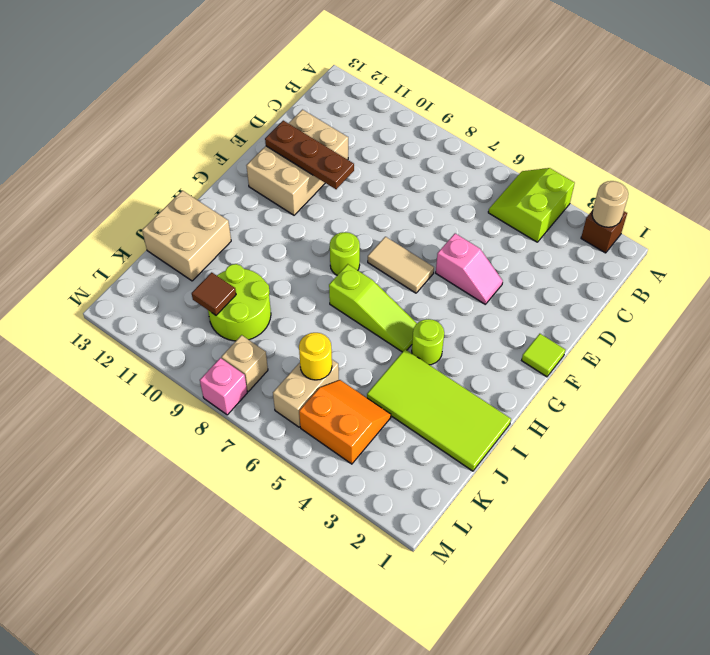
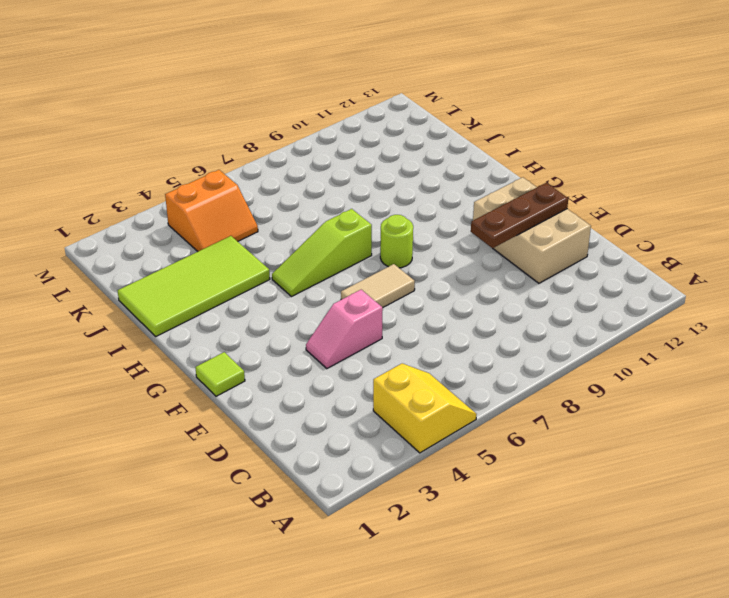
yellow 2x2 slope [373,363,477,453] -> lime 2x2 slope [488,168,575,242]
none -> brown 1x1 brick [581,210,627,253]
none -> lime 1x1 round brick [412,319,444,365]
none -> tan 2x2 brick [142,191,231,281]

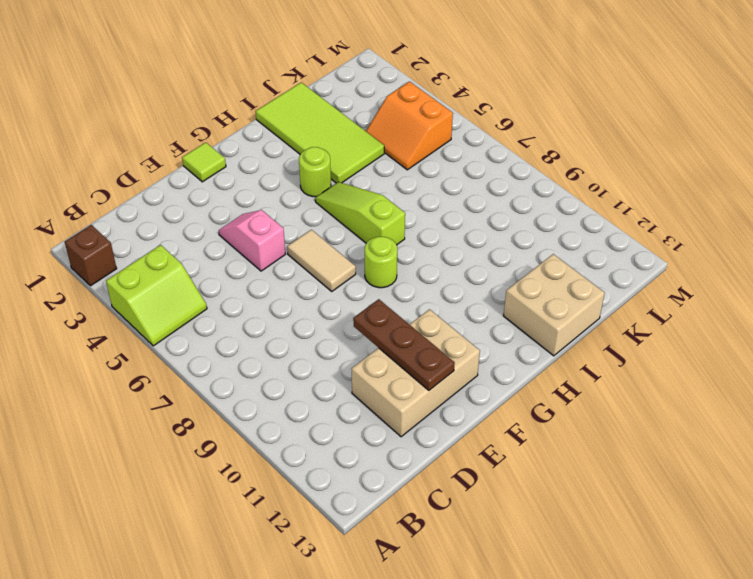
none -> lime 2x2 round brick [208,264,271,341]
none -> tan 1x2 brick [273,360,339,427]
none -> tan 1x1 brick [221,335,268,392]

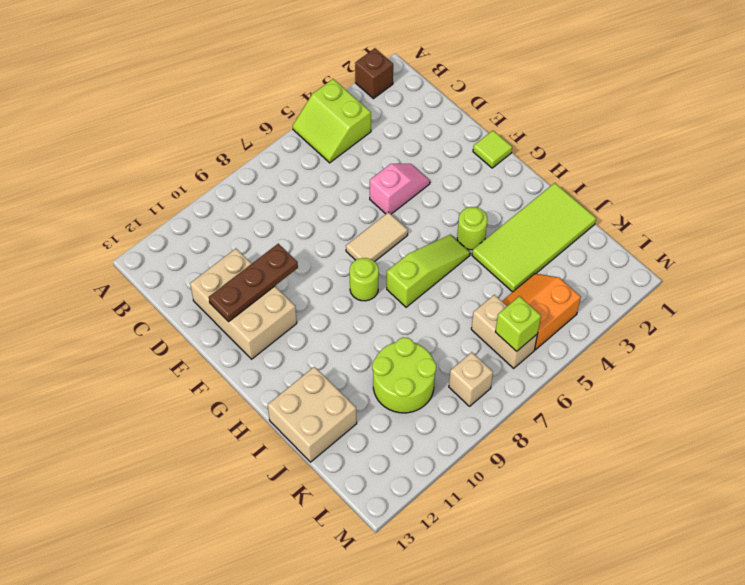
lime 1x1 brick [495,296,541,351] -> none
none -> pink 1x1 brick [200,358,247,415]
none -> tan 1x1 round brick [592,181,628,227]
none -> yellow 1x1 round brick [299,333,332,380]

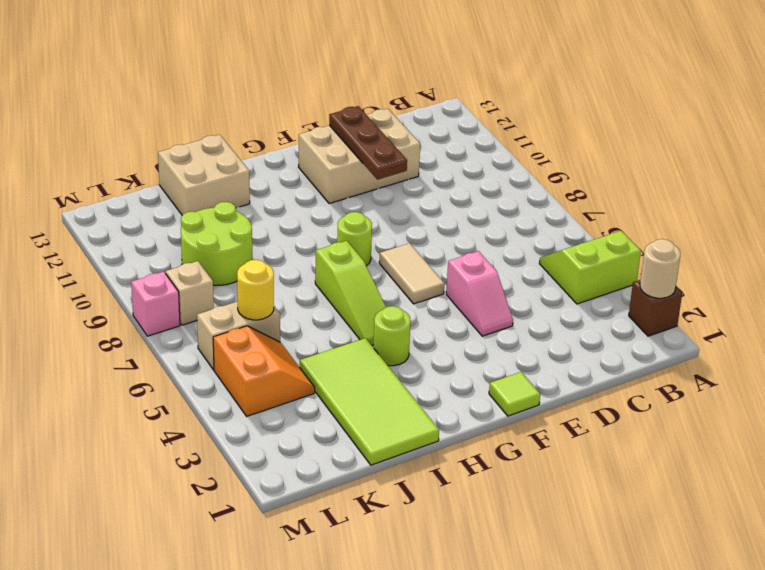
none -> brown 1x1 tile [192,272,236,315]

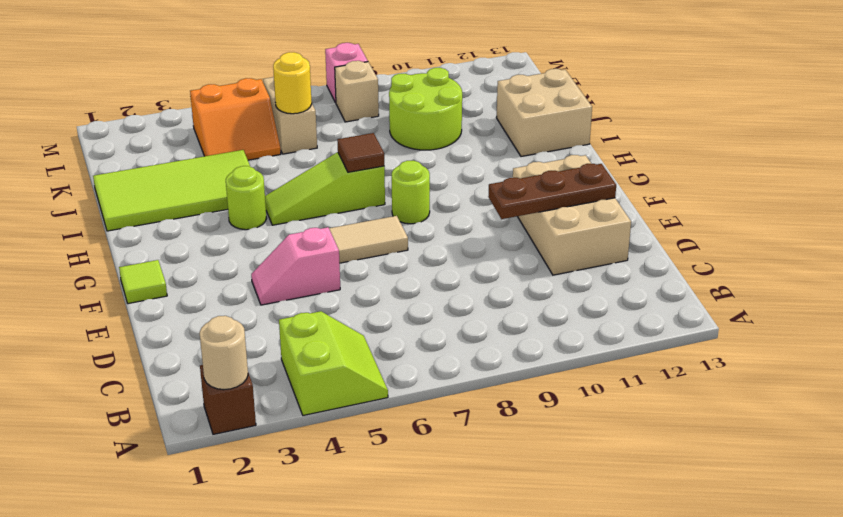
brown 1x1 tile [337,133,384,172] -> brown 1x1 tile moved to [192,272,236,315]

